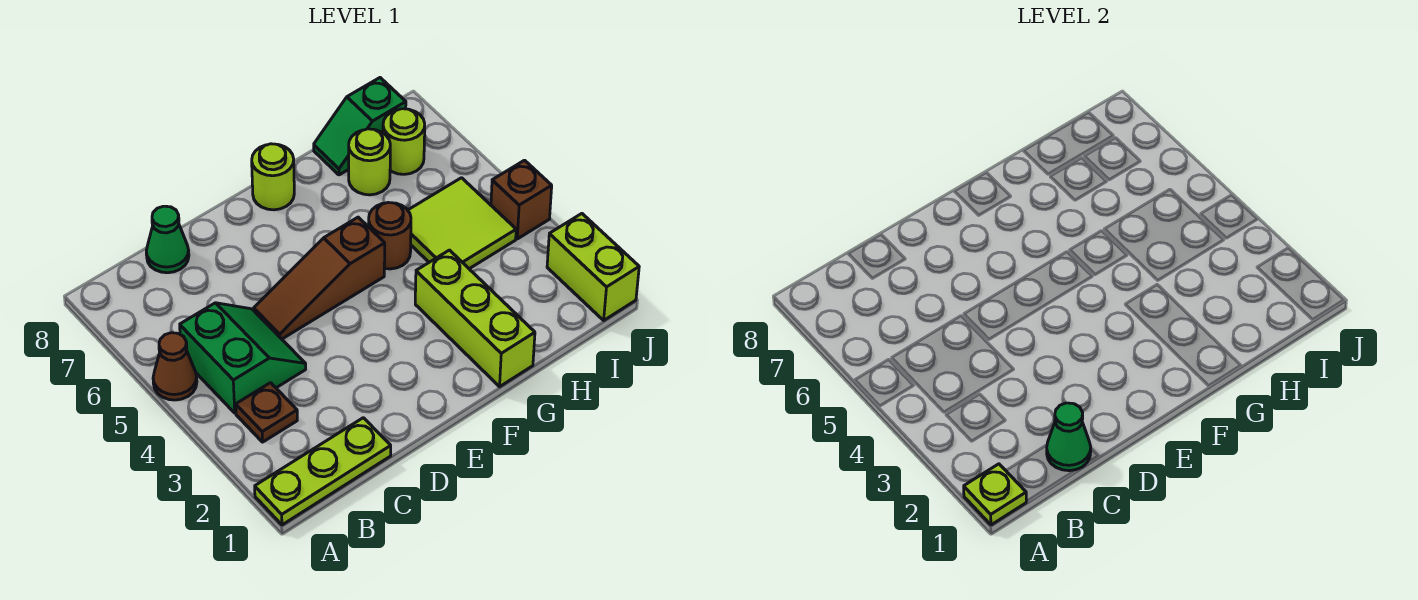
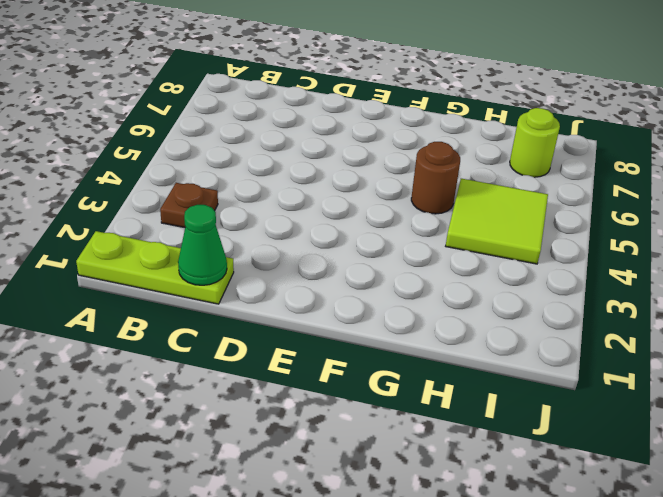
none -> brown 1x1 cone [153,333,197,400]
none -> green 2x2 slope [180,303,306,413]
none -> green 1x1 cone [146,206,189,273]

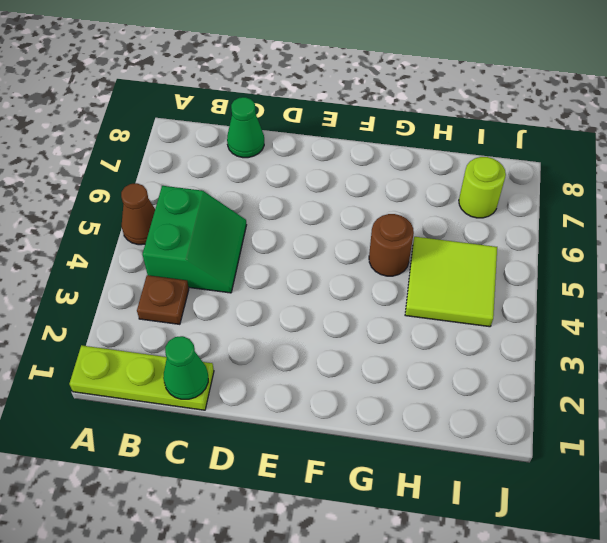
none -> brown 1x3 slope [254,217,385,339]
none -> lime 1x1 round brick [252,144,294,210]
none -> lime 1x3 brick [415,250,535,387]

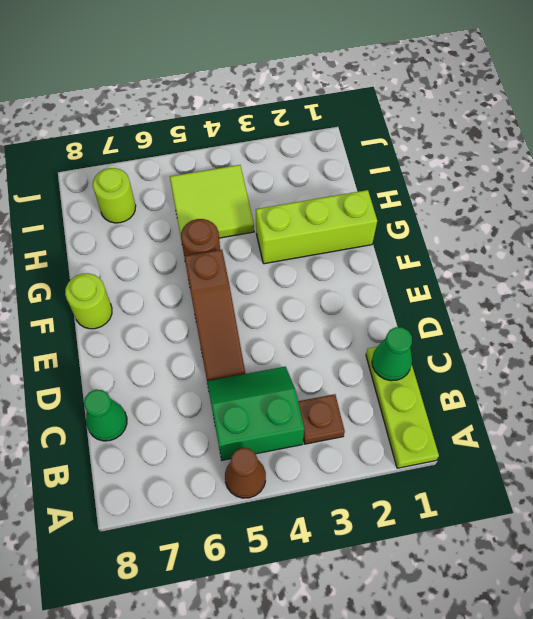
none -> lime 1x1 round brick [349,129,390,195]
none -> green 1x2 slope [314,78,406,175]
none -> lime 1x2 brick [547,214,639,320]

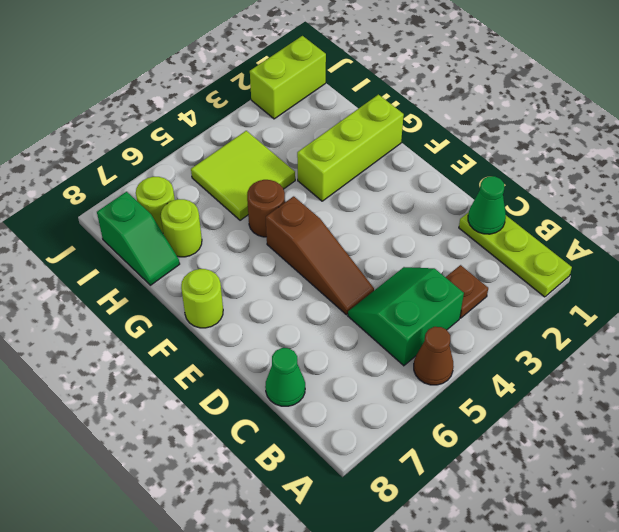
none -> brown 1x1 brick [491,160,552,239]
none -> lime 1x1 plate [964,464,1026,525]

